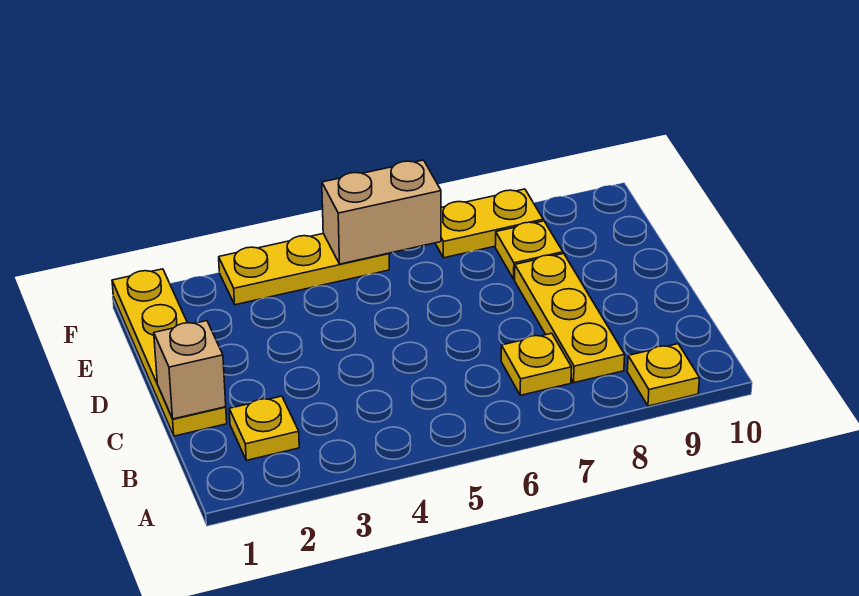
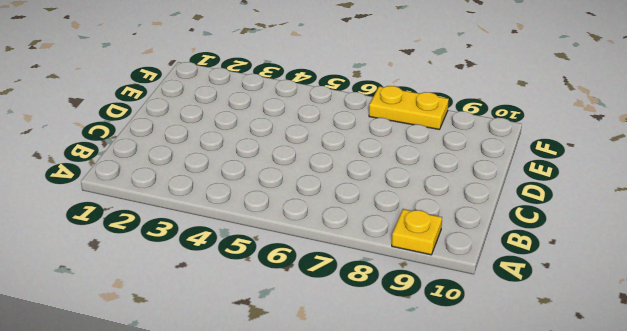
none -> yellow 1x1 plate [229,396,299,460]
none -> yellow 1x1 plate [501,333,572,395]

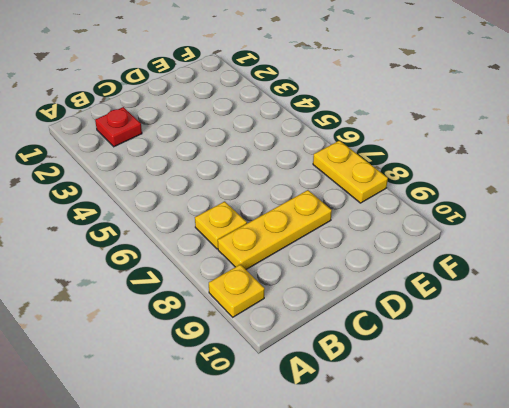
red 1x1 plate [95,107,142,147] -> yellow 1x1 plate [229,396,299,460]
none -> yellow 1x4 plate [112,269,227,436]
none -> yellow 1x1 plate [495,221,563,279]

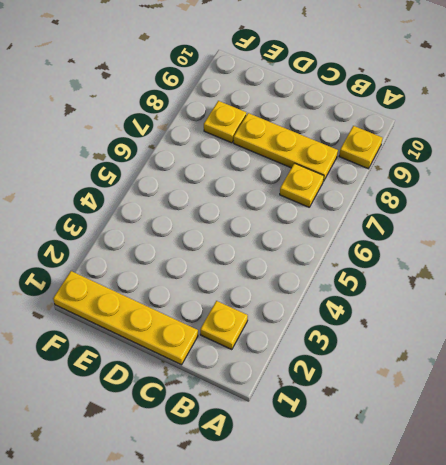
none -> yellow 1x3 plate [219,234,389,305]
none -> yellow 1x2 plate [435,189,543,258]

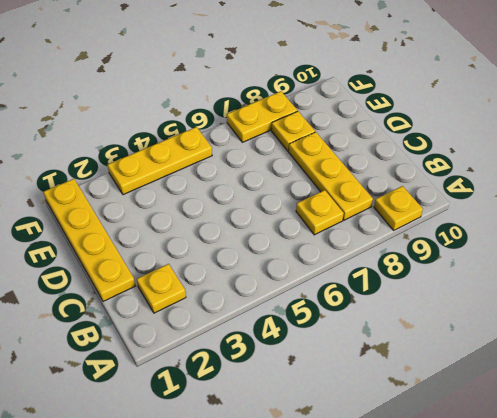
none -> tan 1x1 brick [154,321,226,419]
none -> tan 1x2 brick [322,160,441,264]

